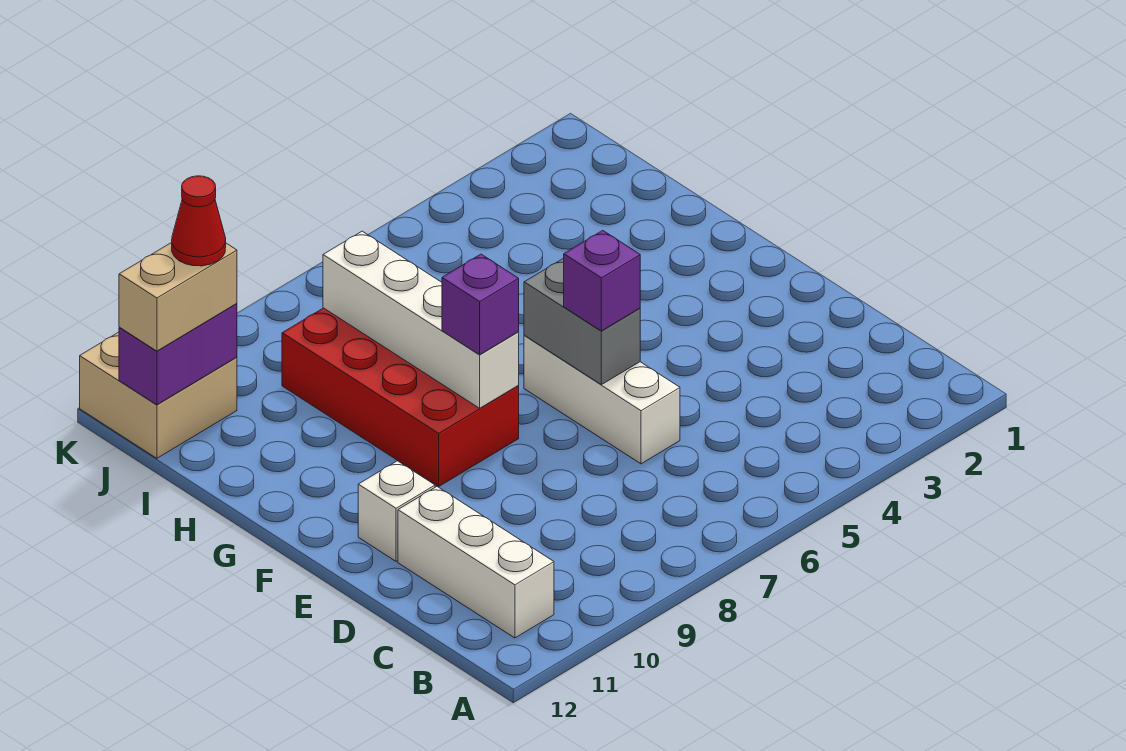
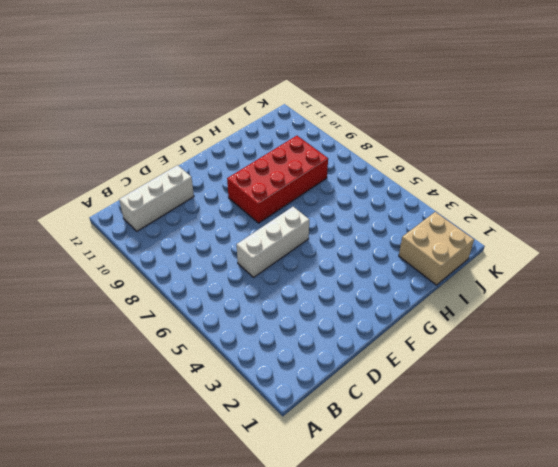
tan 2x2 brick [399,212,474,285] -> tan 2x2 brick moved to [80,332,237,458]
none -> white 1x1 brick [358,461,435,561]
none -> grey 1x2 brick [524,259,640,385]
none -> white 1x4 brick [323,231,519,408]

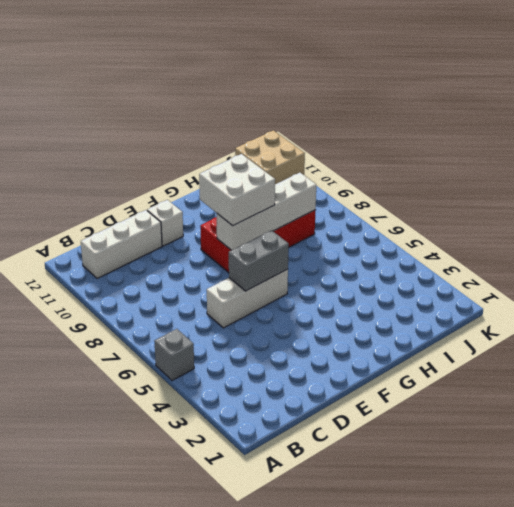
grey 1x1 brick [154,329,194,381] -> none
white 2x2 brick [199,154,275,226] -> purple 1x1 brick [442,254,519,355]
none -> purple 1x2 brick [119,304,237,405]
none -> purple 1x1 brick [564,230,640,331]
none -> tan 1x2 brick [119,242,237,351]

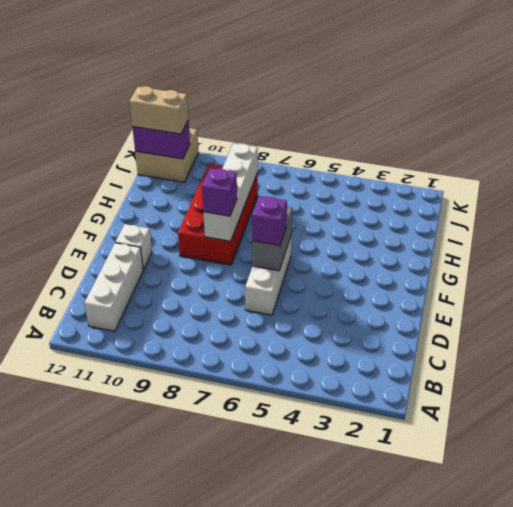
none -> red 1x1 cone [172,176,226,266]

